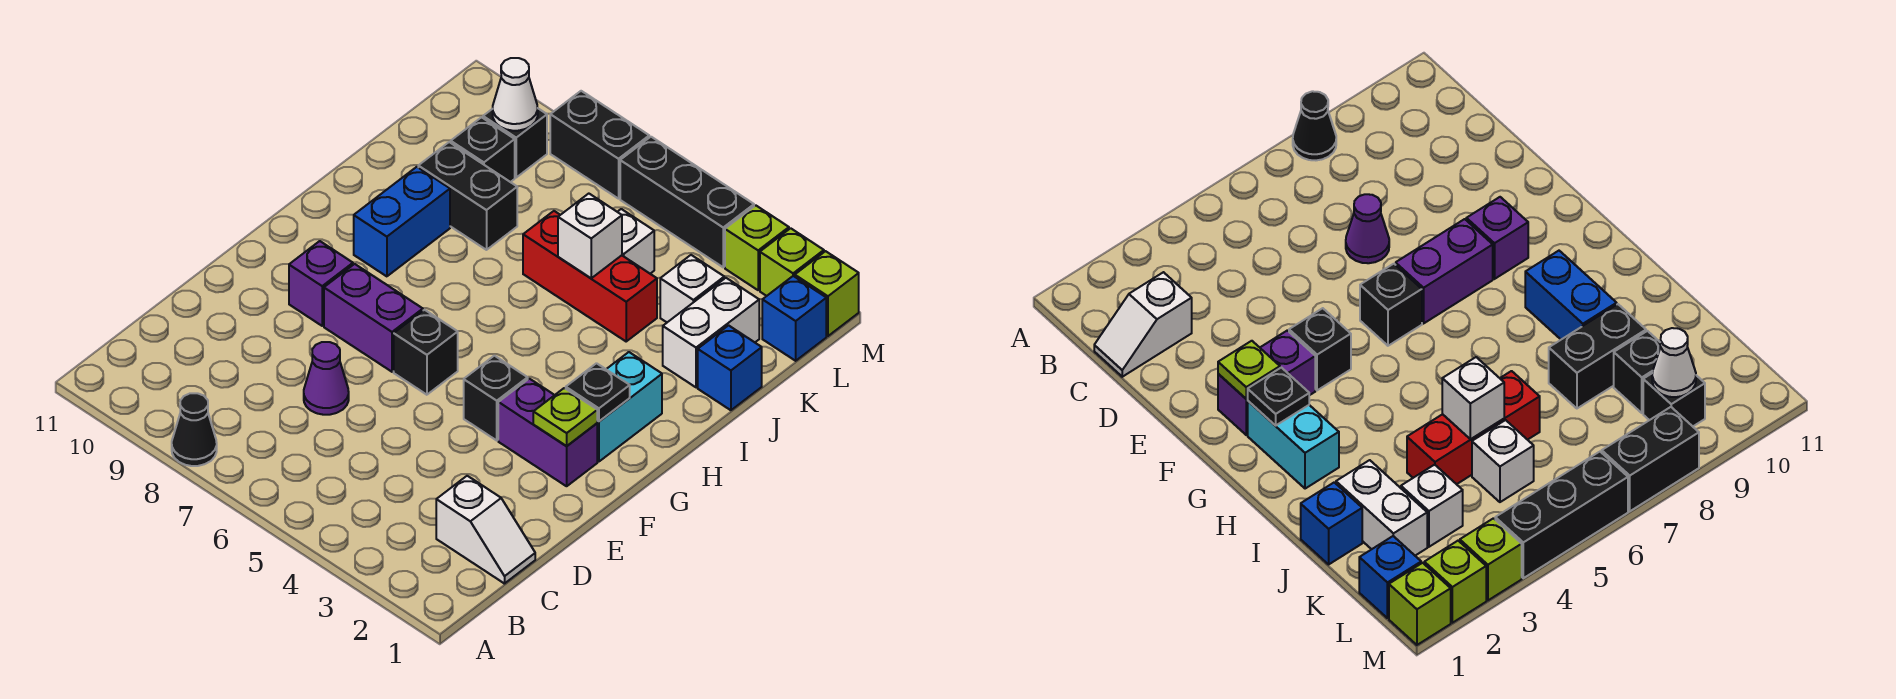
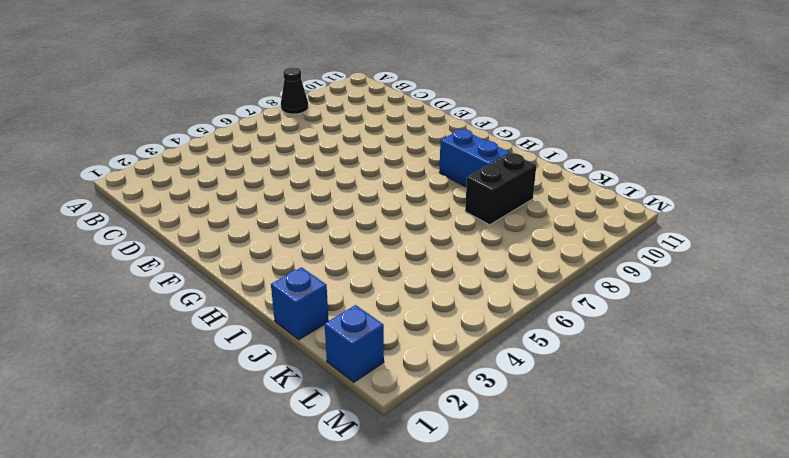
none -> white 1x2 slope [436,476,535,584]
none -> purple 1x1 cone [304,342,349,415]
none -> purple 1x2 brick [498,379,597,486]

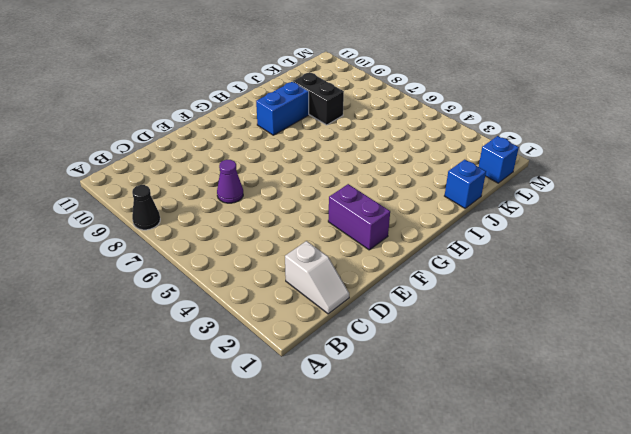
none -> black 1x1 brick [464,356,528,440]
none -> black 1x1 brick [394,310,458,395]
none -> purple 1x2 brick [324,264,423,372]

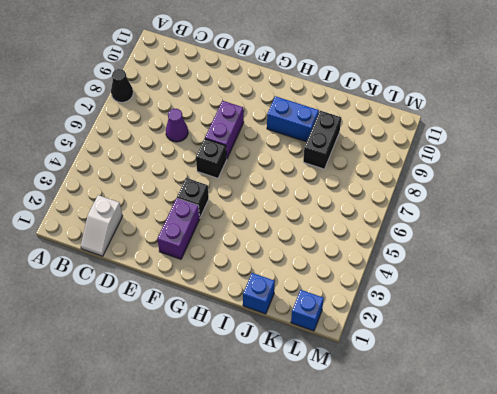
none -> purple 1x1 brick [289,241,353,326]
none -> cyan 1x2 brick [597,352,662,462]
none -> white 1x2 brick [663,278,759,387]

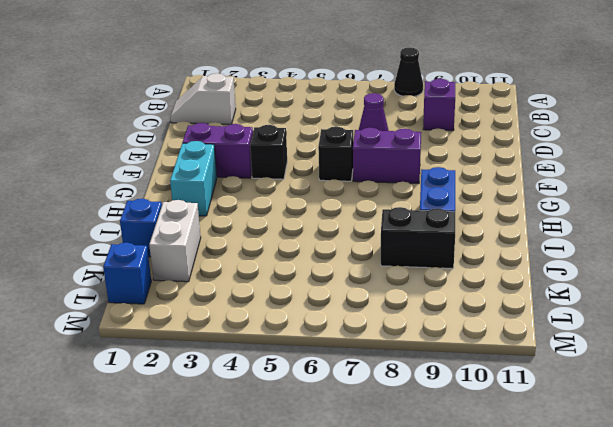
purple 1x1 brick [423,79,455,131] -> purple 1x1 brick moved to [289,241,353,326]
none -> red 1x3 brick [523,211,657,341]
none -> white 1x1 brick [660,255,724,322]
none -> white 1x1 brick [618,209,654,274]

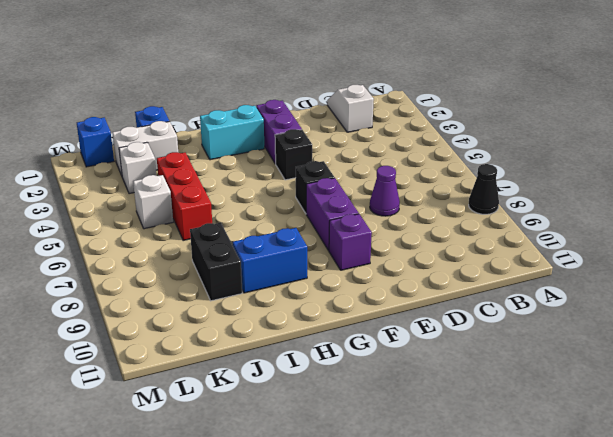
none -> black 1x1 brick [451,117,515,182]
none -> black 1x1 brick [483,109,547,177]
none -> lime 1x1 brick [795,251,859,336]

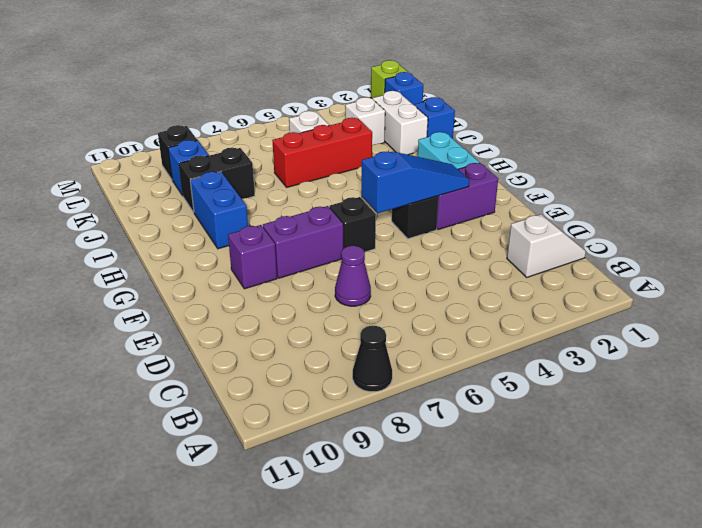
blue 1x3 slope [361,152,469,213] -> none
blue 1x1 brick [168,140,209,196] -> black 1x1 brick [451,117,515,182]
none -> lime 1x1 brick [760,228,824,296]
none -> lime 1x1 brick [725,205,789,290]
none -> black 1x3 brick [620,137,754,267]

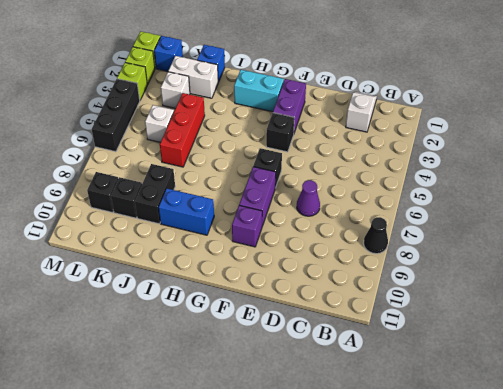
none -> black 1x2 brick [550,91,649,199]
none -> lime 1x1 plate [533,388,597,446]
none -> black 1x1 plate [566,363,630,421]

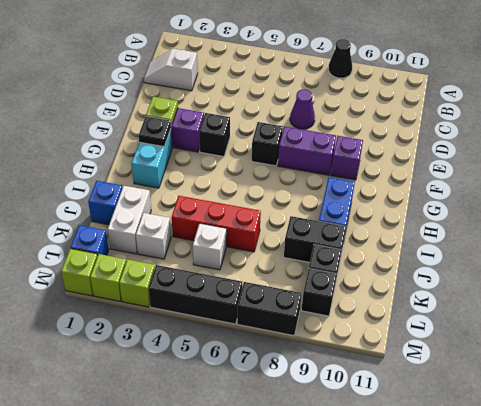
none -> white 1x1 brick [558,194,622,278]
none -> white 1x1 cone [493,58,538,131]

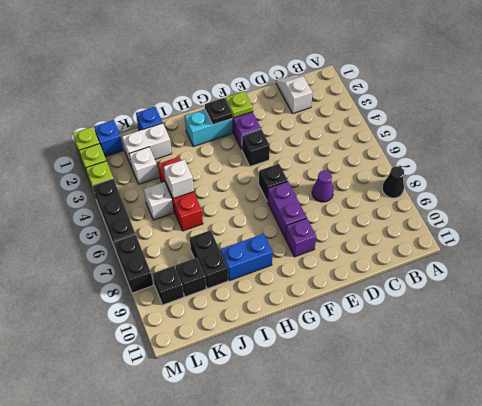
none -> white 1x1 cone [493,58,538,131]

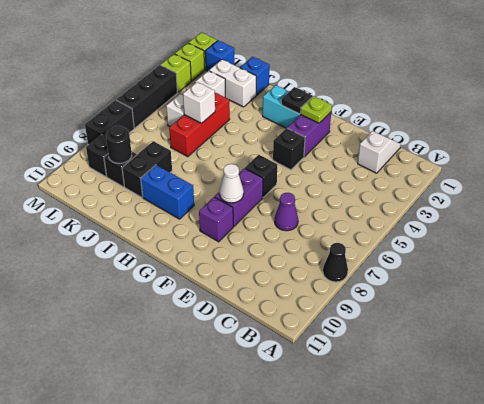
white 1x1 cone [219,164,244,203] -> white 1x1 cone moved to [493,58,538,131]
black 1x1 round brick [106,125,132,163] -> none

